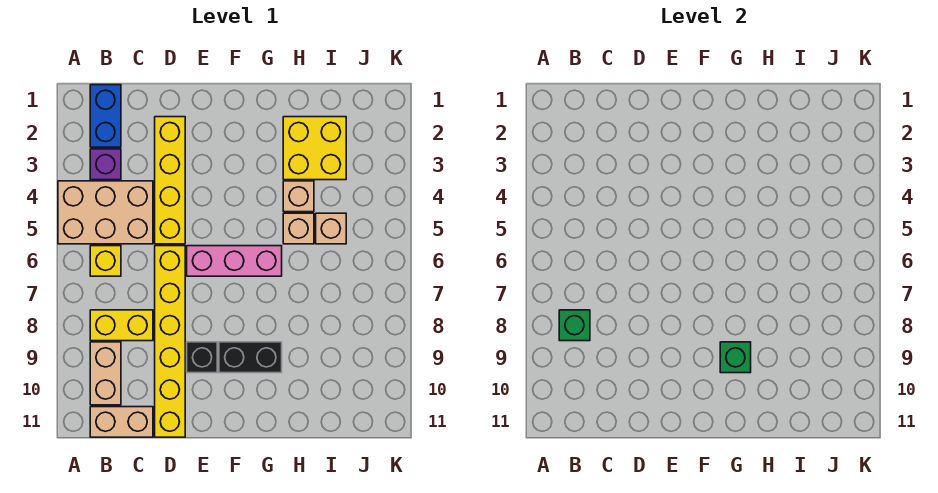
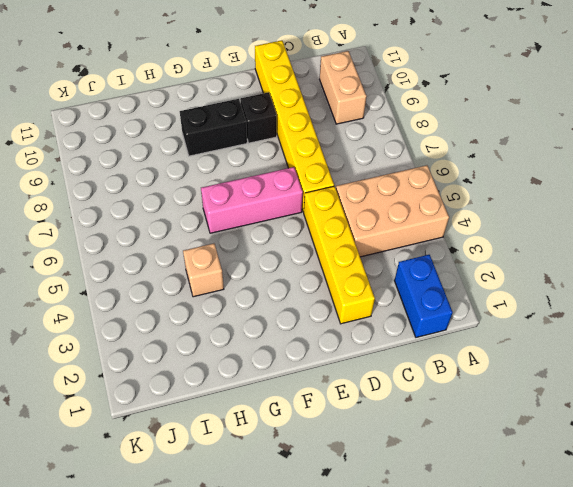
none -> purple 1x1 brick [90,149,121,180]
none -> yellow 1x1 brick [90,246,121,276]
none -> yellow 1x2 brick [90,310,153,341]

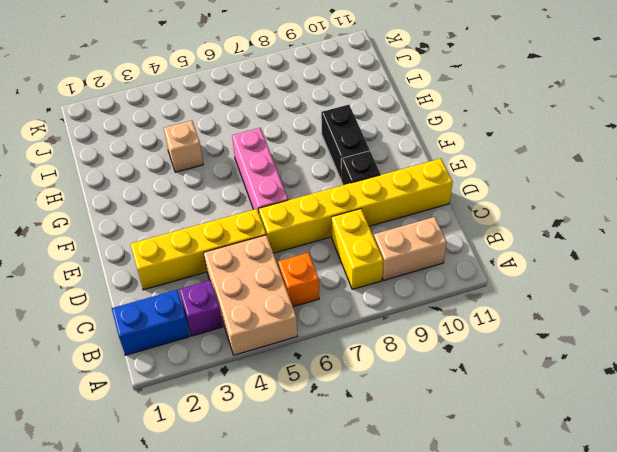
orange 1x1 brick [278,253,319,307] -> yellow 1x1 brick [90,246,121,276]
none -> tan 1x2 brick [90,407,153,437]
none -> yellow 2x2 brick [283,117,346,180]
none -> tan 1x1 brick [283,213,314,244]

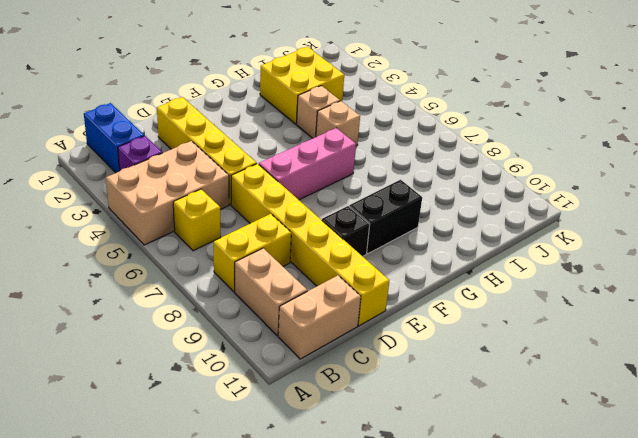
none -> tan 1x1 brick [316,213,346,244]
none -> green 1x1 brick [559,310,590,341]
none -> green 1x1 brick [720,342,751,373]

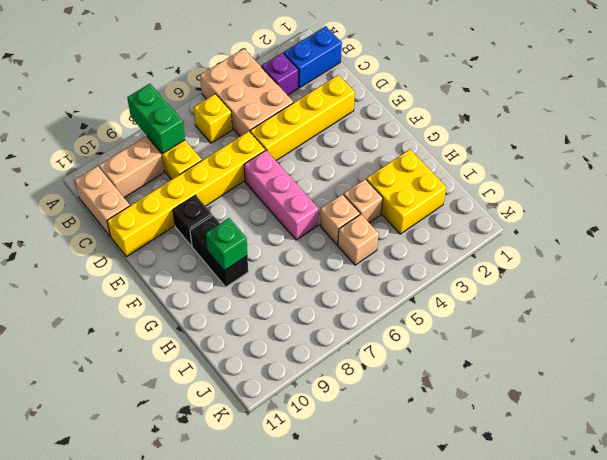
green 1x2 brick [127,84,185,154] -> green 1x1 brick [559,310,590,341]

